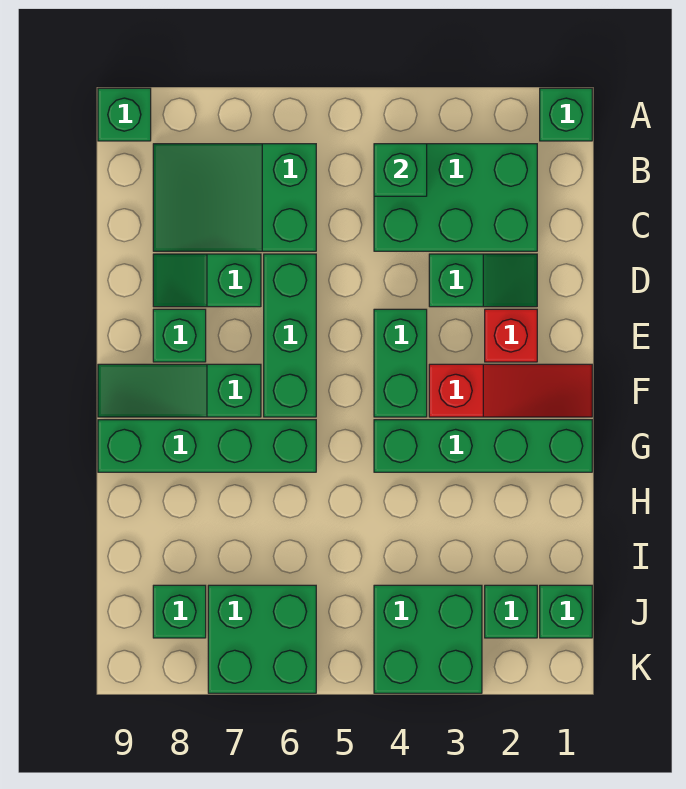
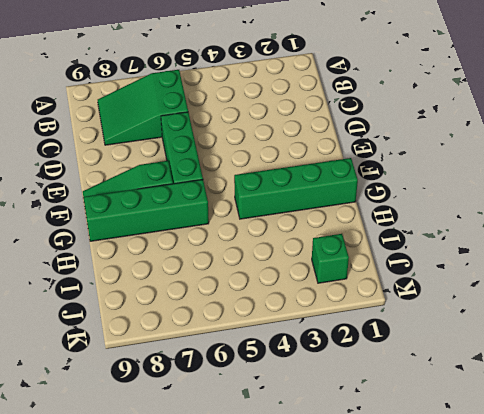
none -> green 1x1 brick [540,88,592,141]
none -> green 1x1 brick [98,88,151,141]
none -> green 2x3 brick [374,144,537,251]

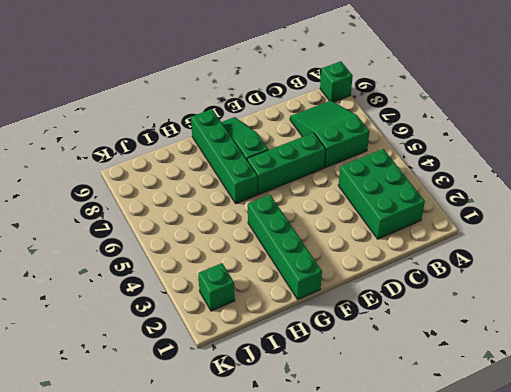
none -> green 1x1 brick [540,88,592,141]
none -> green 1x2 slope [429,254,537,307]
none -> green 1x2 slope [153,254,261,307]

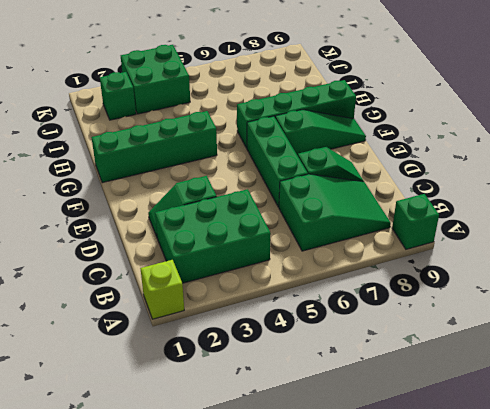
lime 1x1 brick [140,260,184,319] -> green 1x1 brick [540,88,592,141]
none -> red 1x1 brick [485,309,537,362]
none -> green 1x2 brick [374,309,427,417]
none -> green 1x1 brick [153,309,206,362]

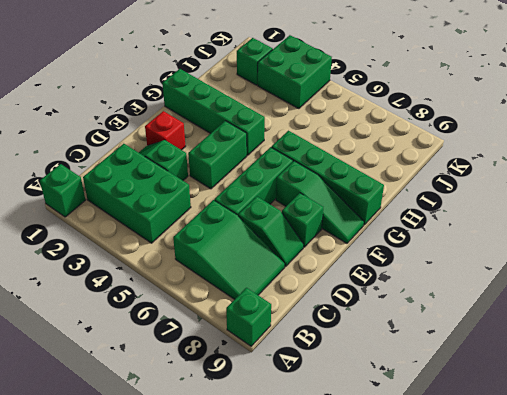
none -> red 1x3 slope [429,364,592,417]
none -> green 1x1 brick [540,585,592,638]
none -> green 2x2 brick [208,585,316,693]

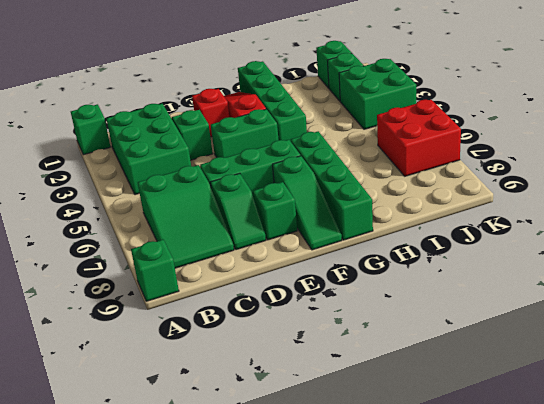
red 2x2 brick [377,100,461,176] -> green 2x2 brick [208,585,316,693]
none -> green 1x1 brick [153,585,206,638]
none -> green 1x1 brick [374,144,427,196]

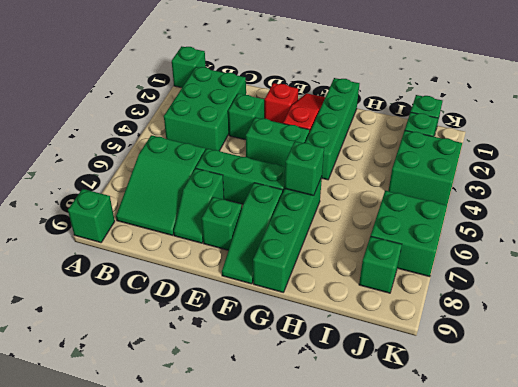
green 1x1 brick [285,141,324,196] -> green 1x1 brick moved to [374,144,427,196]

